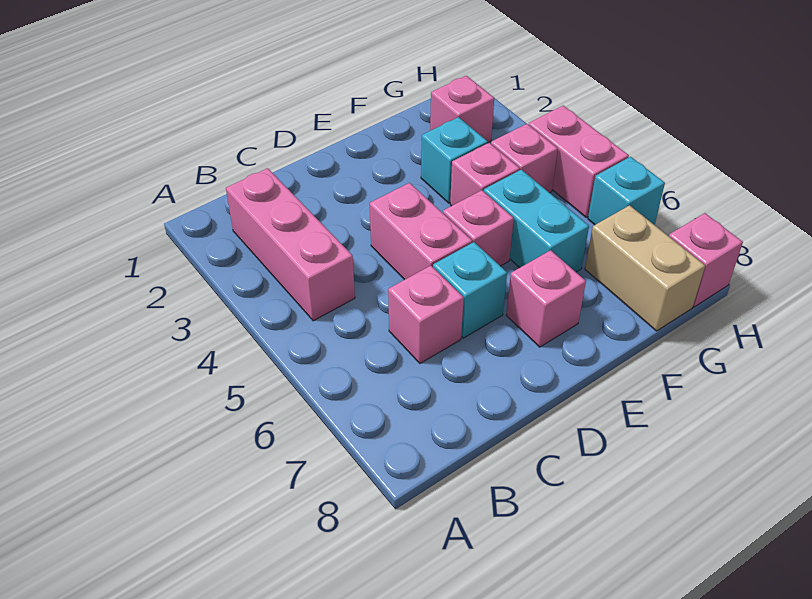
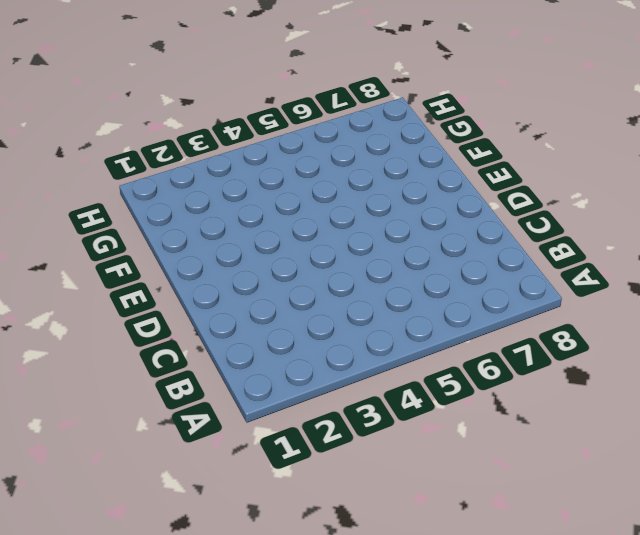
none -> pink 1x3 brick [226,168,355,321]
none -> pink 1x1 brick [388,266,464,363]
none -> pink 1x2 brick [370,183,472,280]

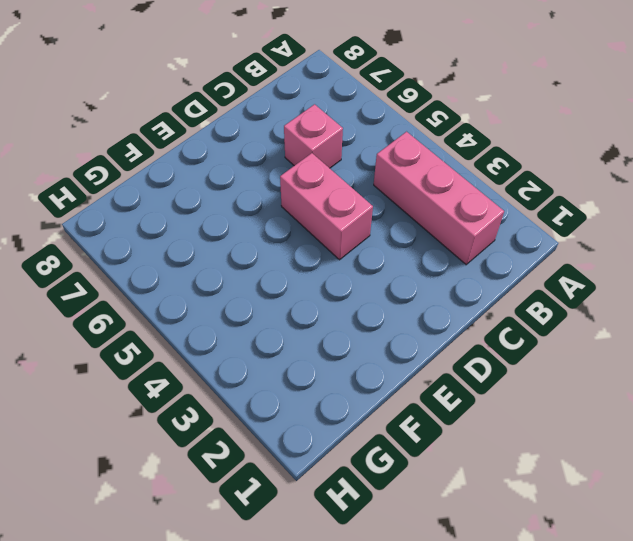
none -> cyan 1x1 brick [433,242,507,338]
none -> pink 1x1 brick [443,190,514,266]
none -> pink 1x1 brick [506,250,586,347]

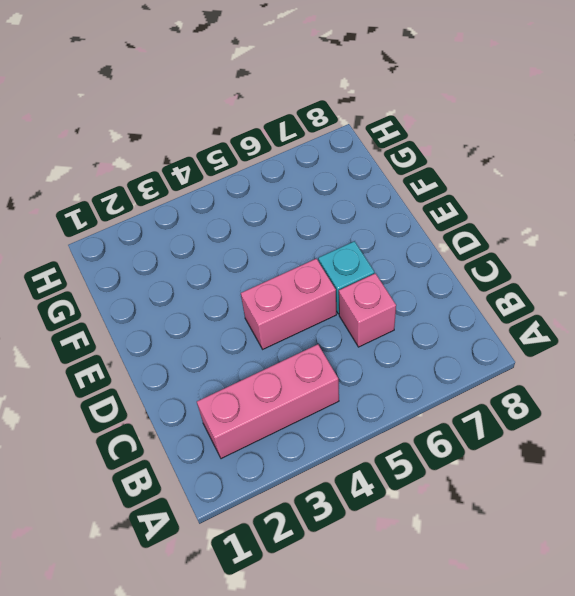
none -> pink 1x1 brick [443,190,514,266]
none -> pink 1x1 brick [506,250,586,347]
none -> cyan 1x1 brick [421,117,488,203]

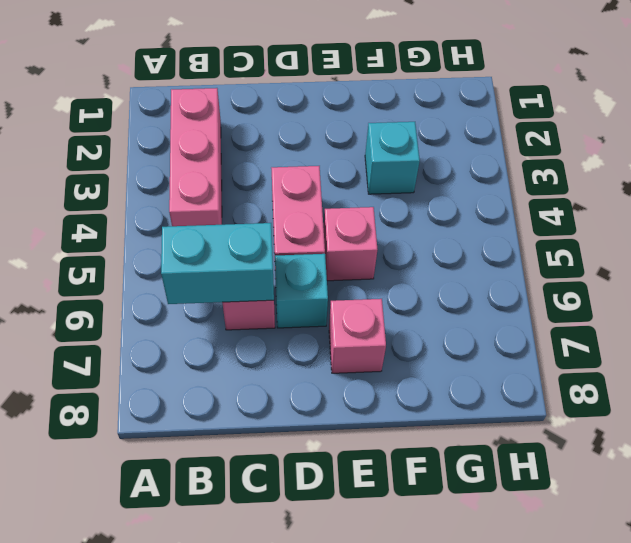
cyan 1x2 brick [161,223,274,304] -> cyan 1x2 brick turned to [484,170,589,272]
none -> pink 1x1 brick [450,143,520,206]
none -> pink 1x1 brick [430,76,494,143]
none -> pink 1x1 brick [491,124,558,193]

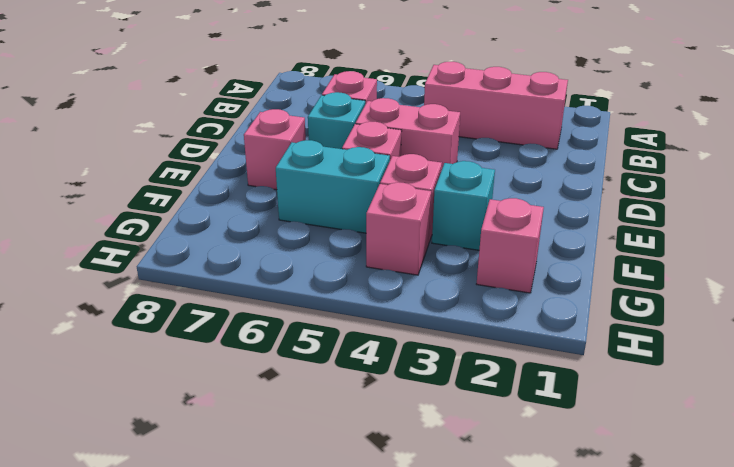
none -> tan 1x2 brick [585,205,705,331]
none -> pink 1x2 brick [528,106,629,217]
none -> cyan 1x1 brick [588,157,665,225]

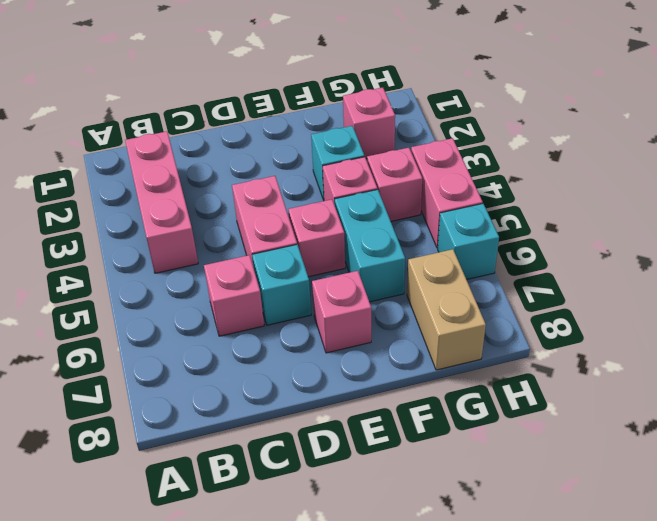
none -> pink 1x1 brick [669,213,743,307]

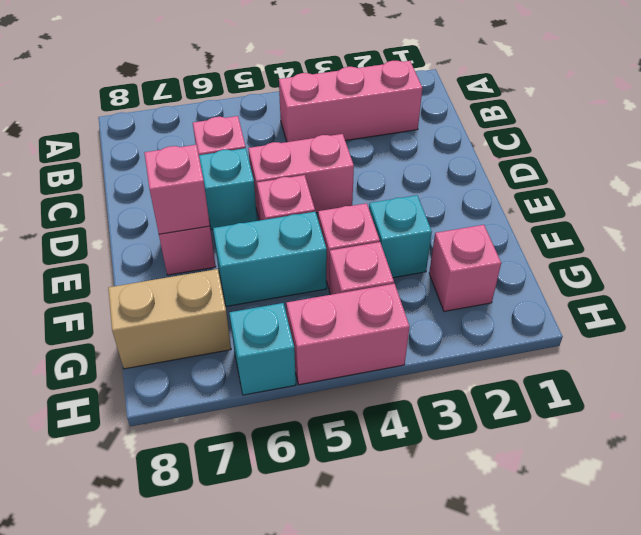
pink 1x1 brick [144,145,210,234] -> pink 1x1 brick moved to [669,213,743,307]

